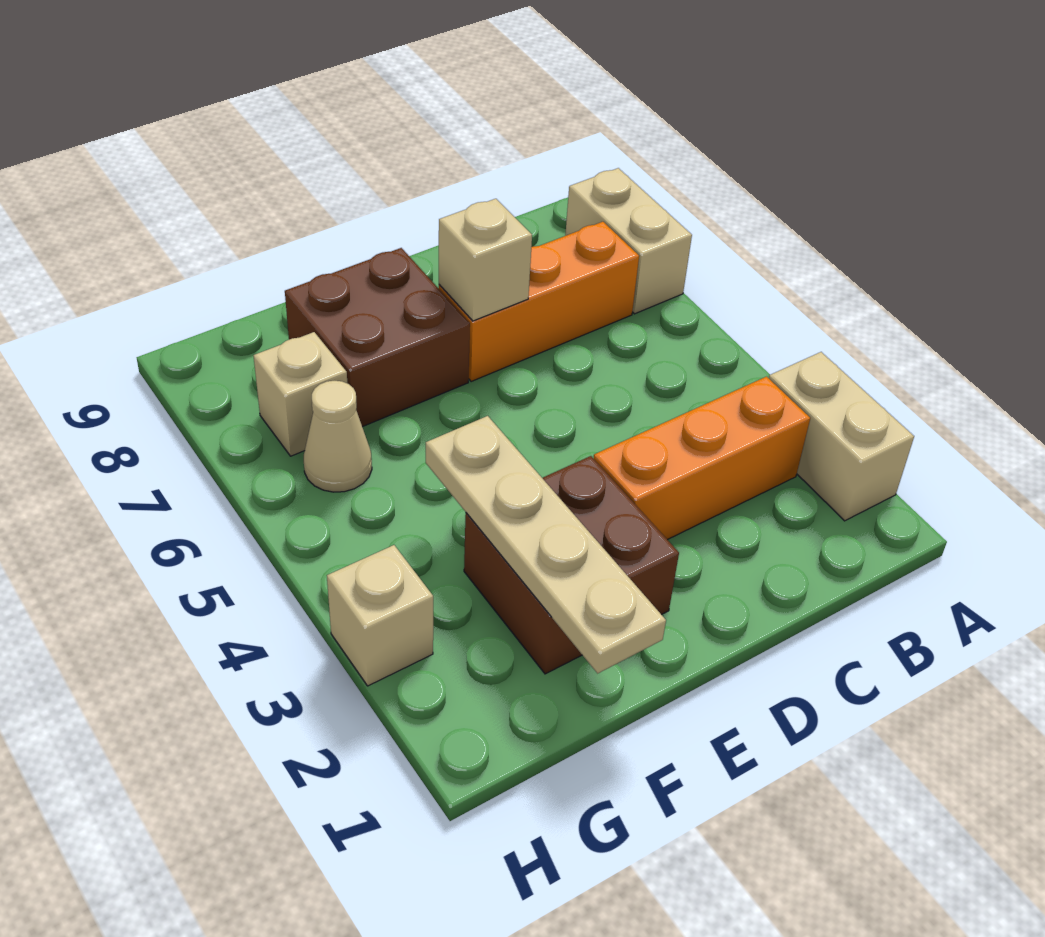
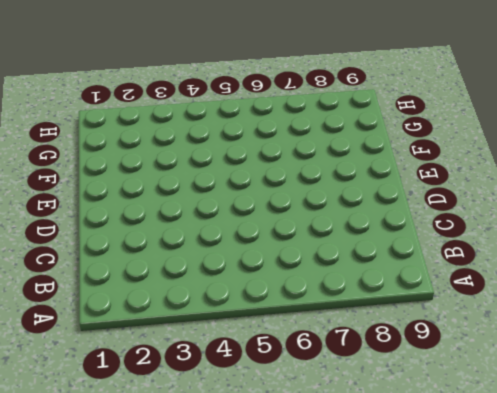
none -> tan 1x2 brick [769,352,914,521]
none -> tan 1x2 brick [565,168,692,314]

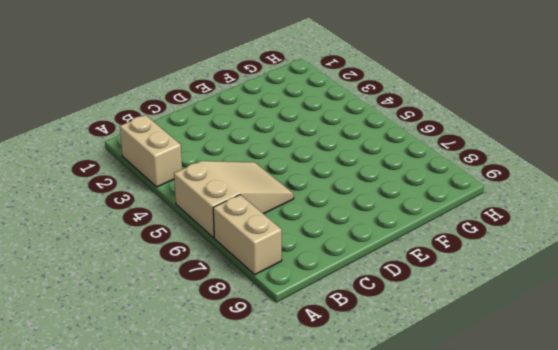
tan 2x3 slope [174,161,294,238] -> none
none -> orange 1x3 brick [593,377,810,540]
none -> orange 1x3 brick [439,222,639,381]

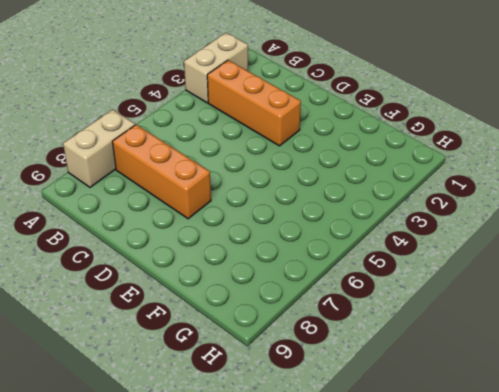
none -> brown 2x2 brick [464,456,679,674]
none -> brown 2x2 brick [285,248,470,427]

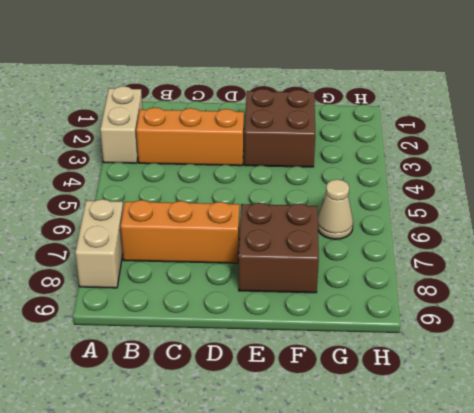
none -> tan 1x1 brick [254,332,347,456]
none -> tan 1x1 brick [327,545,433,686]

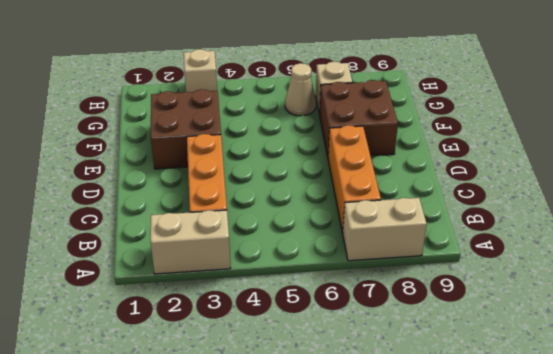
none -> tan 1x1 brick [439,199,532,321]
none -> tan 1x4 plate [426,416,666,673]

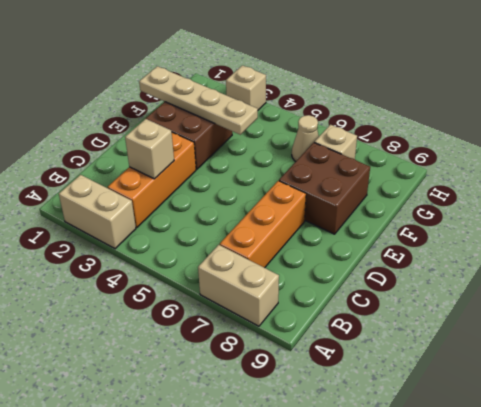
tan 1x1 brick [125,119,174,179] -> tan 1x1 brick moved to [439,199,532,321]

